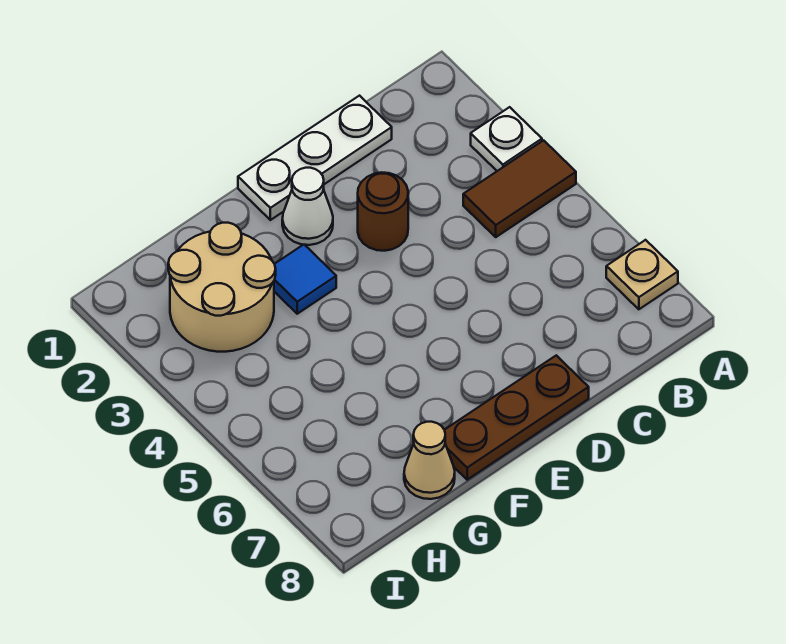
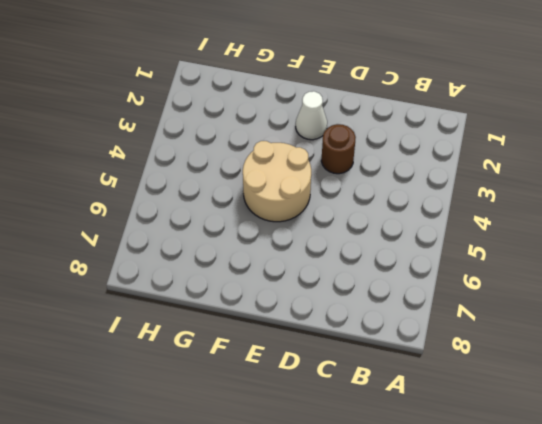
tan 2x2 round brick [243,141,311,222] -> tan 2x2 round brick moved to [168,223,276,352]
none -> white 1x1 plate [471,107,542,171]
none -> brown 1x2 tile [463,140,576,237]

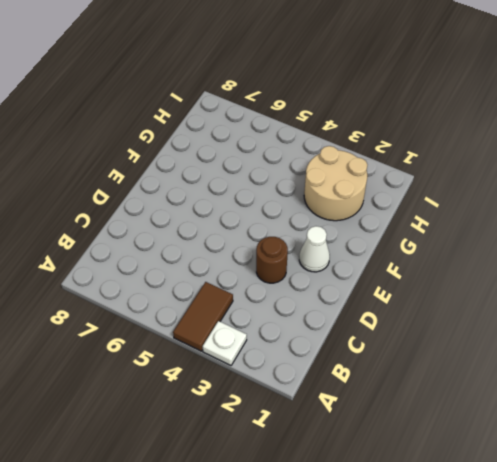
none -> tan 1x1 plate [606,240,678,309]
none -> white 1x3 plate [238,96,392,220]

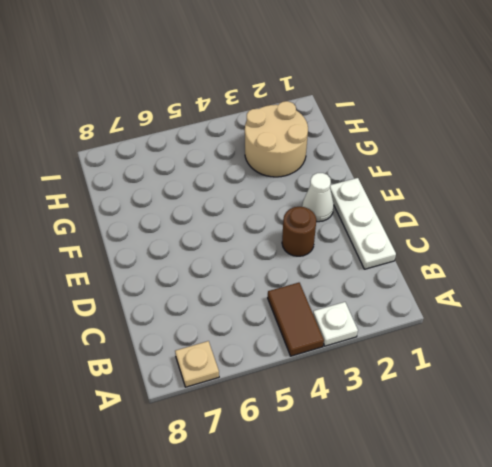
none -> brown 1x3 plate [445,355,589,480]
none -> blue 1x1 tile [274,245,336,314]

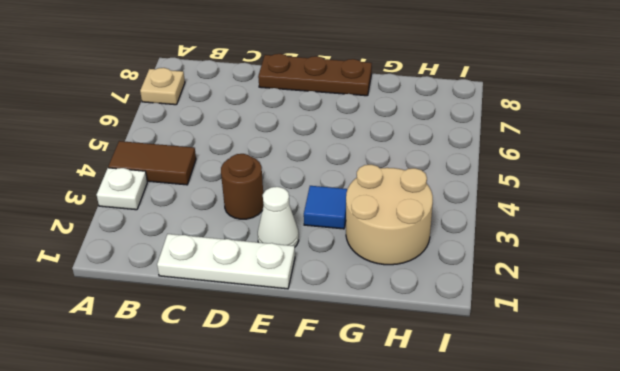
none -> tan 1x1 cone [404,422,455,499]

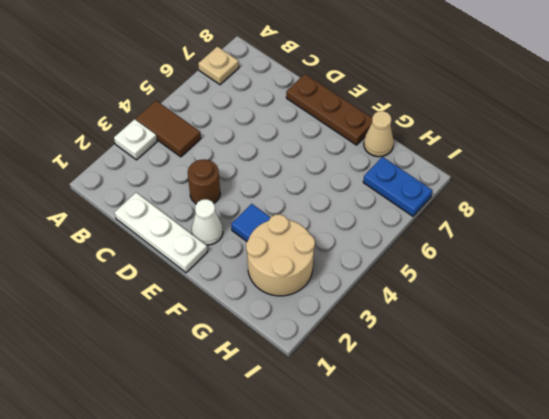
blue 1x2 plate [363,157,433,216] -> none

